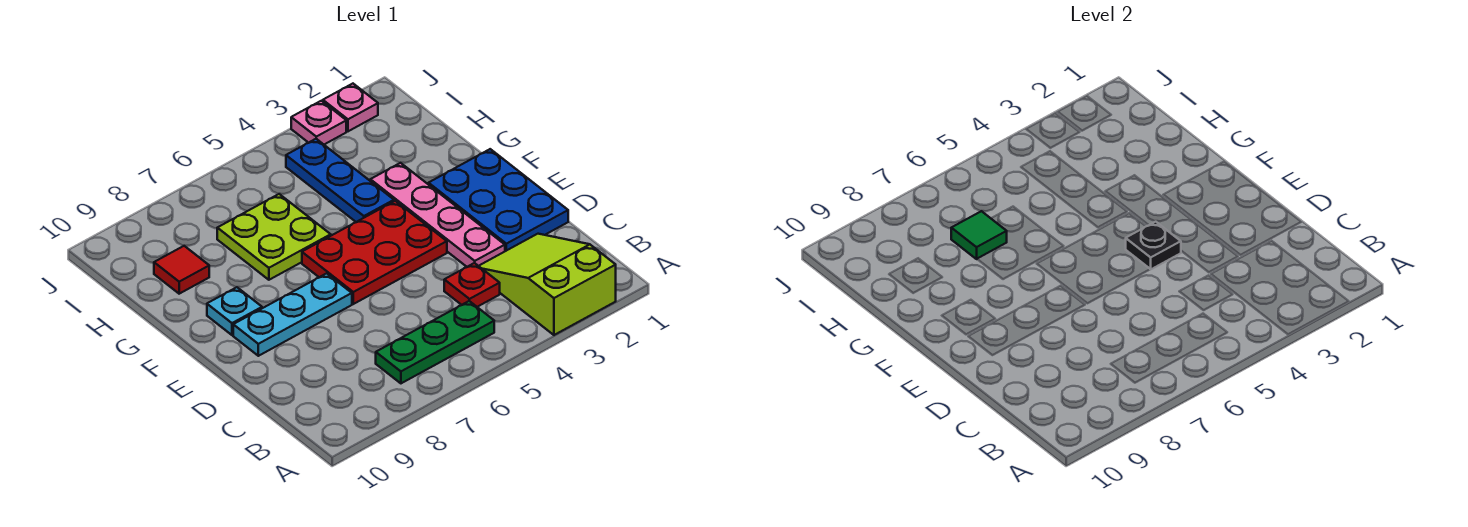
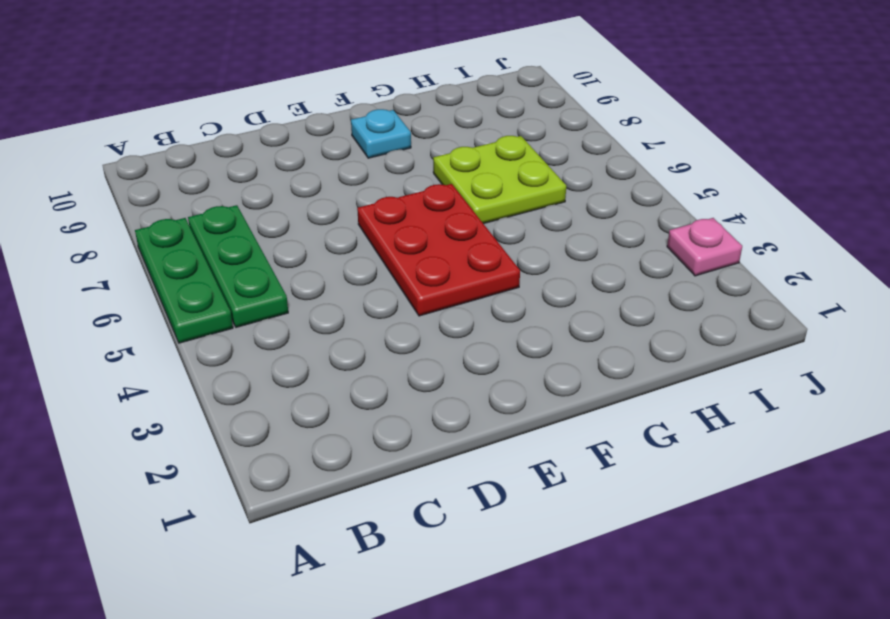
green 1x3 plate [135,218,233,343] -> none
none -> lime 2x3 slope [479,234,616,335]
none -> red 1x1 plate [444,263,500,307]
none -> blue 2x3 plate [428,149,568,251]

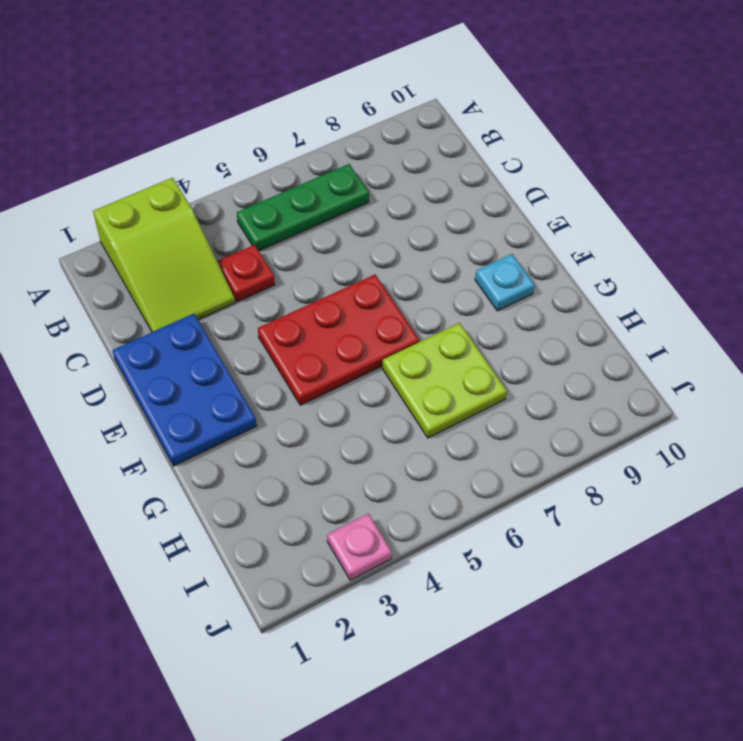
none -> pink 1x4 plate [370,163,505,267]
none -> cyan 1x3 plate [233,273,352,356]
none -> blue 1x3 plate [286,139,394,222]

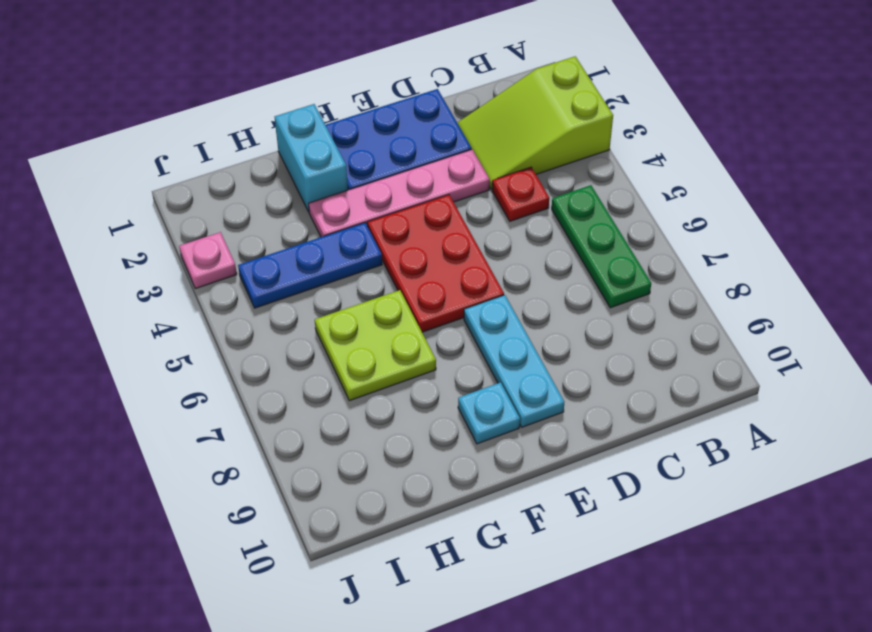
cyan 1x2 brick [275,104,348,212] -> none
none -> red 1x1 tile [154,246,209,294]
none -> pink 1x1 plate [323,84,378,131]
none -> black 1x1 plate [1126,222,1181,269]

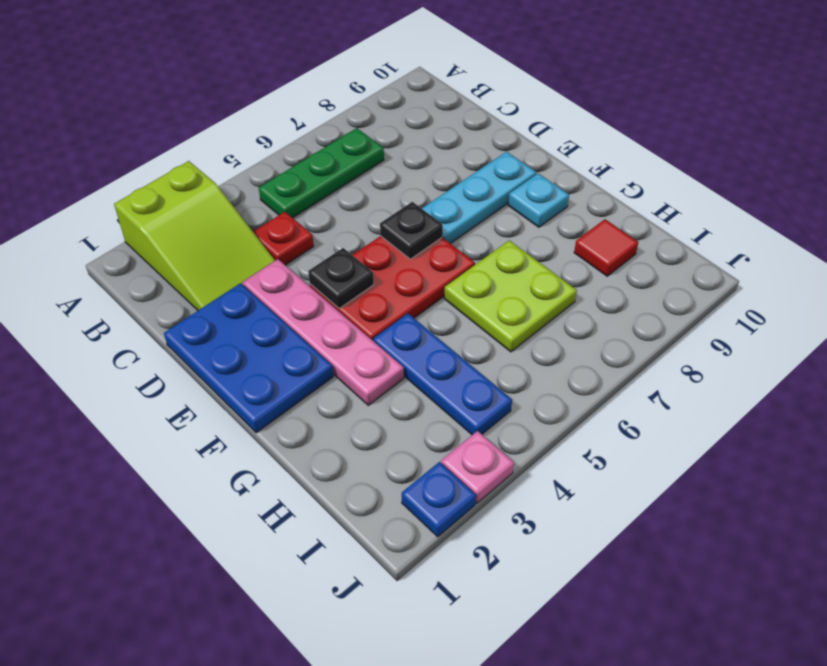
black 1x1 plate [380,202,443,259] -> none
blue 1x1 plate [402,462,476,537] -> pink 1x1 plate [323,84,378,131]
none -> green 1x1 tile [951,211,1007,259]

